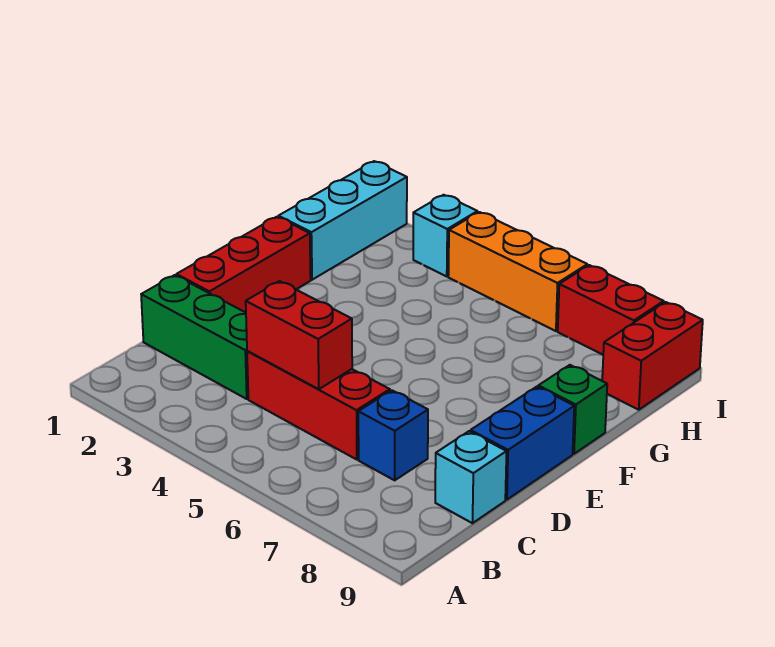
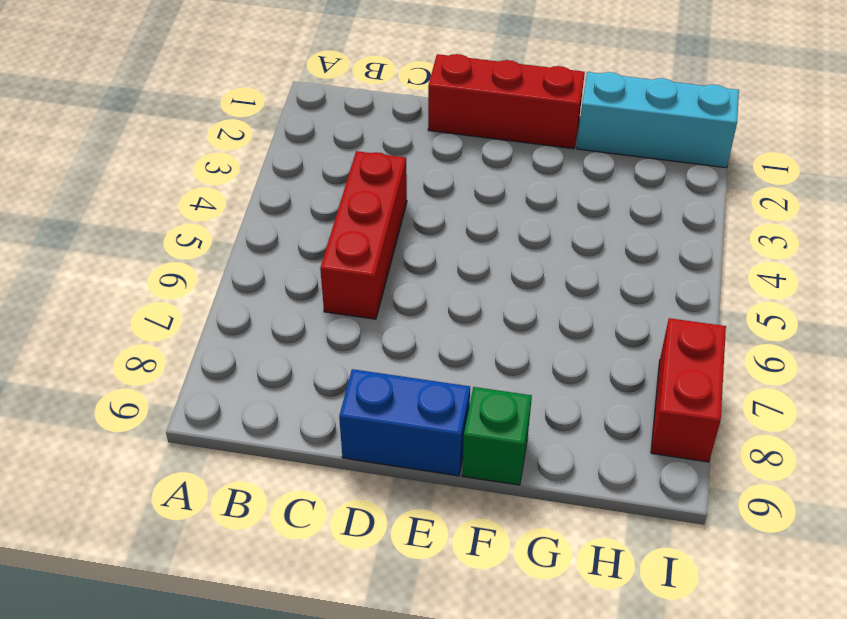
none -> green 1x3 brick [141,275,248,399]
none -> blue 1x1 brick [358,390,428,480]
none -> cyan 1x1 brick [435,431,507,523]

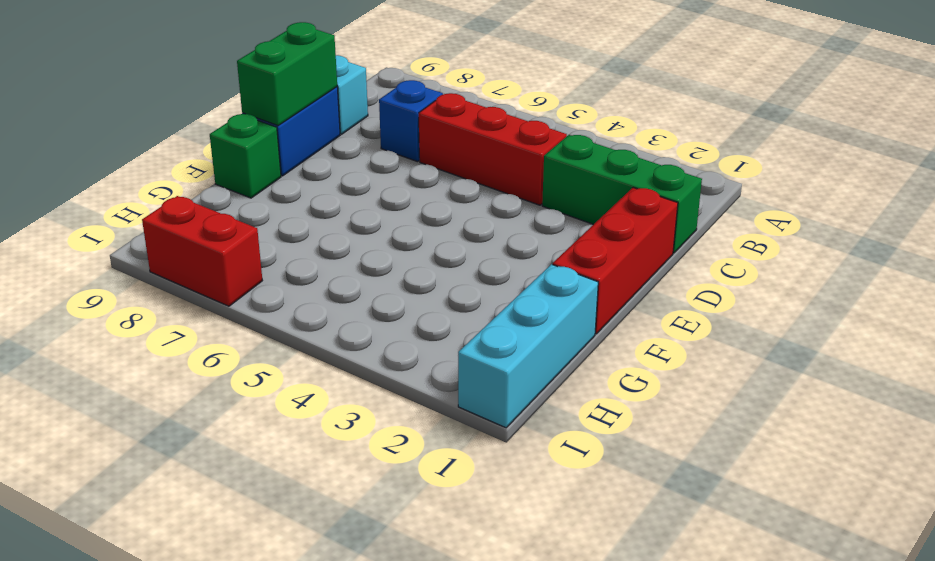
green 1x2 brick [237,22,337,125] -> none
none -> red 1x2 brick [602,302,703,410]
none -> cyan 1x1 brick [413,195,477,276]
none -> orange 1x3 brick [448,212,587,331]

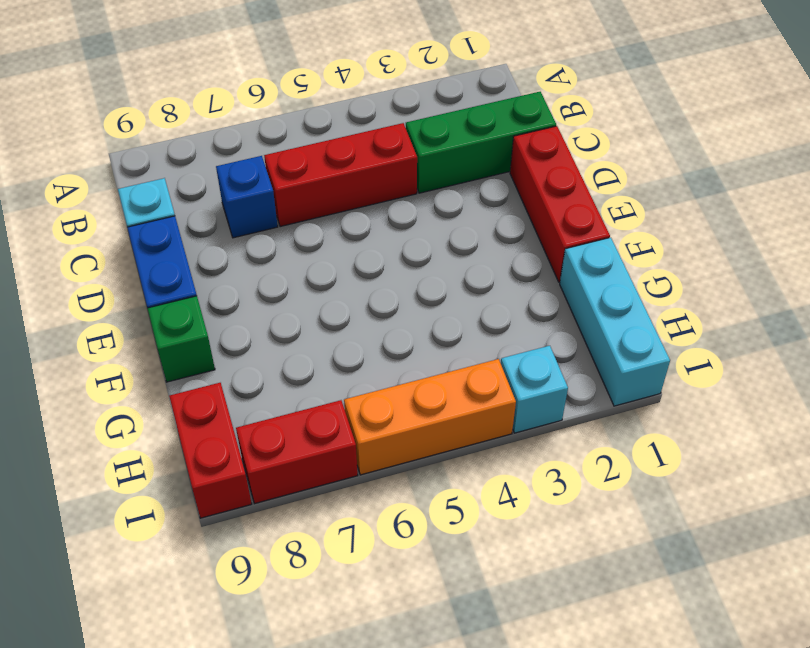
none -> red 1x2 brick [246,281,352,389]

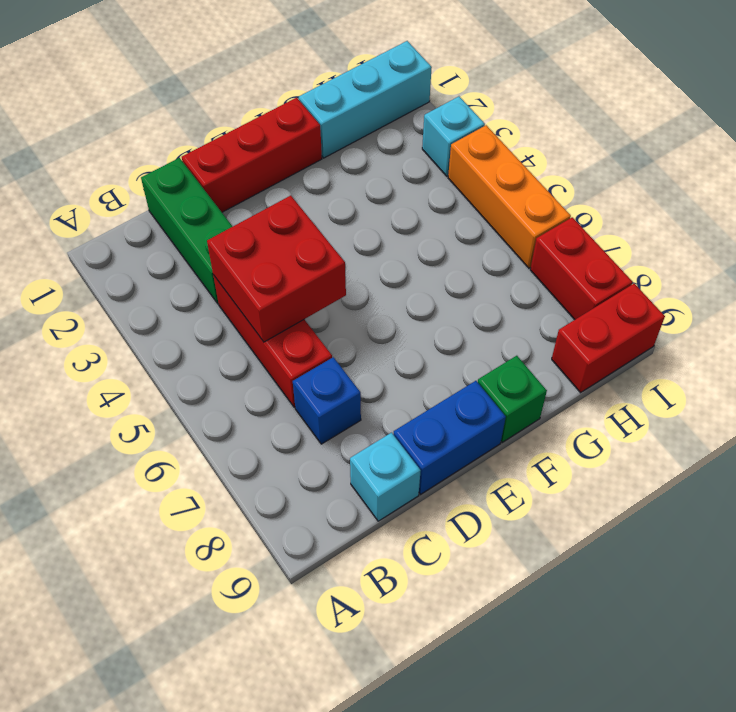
red 2x2 brick [207,196,346,342] -> red 1x2 brick [246,281,352,389]

